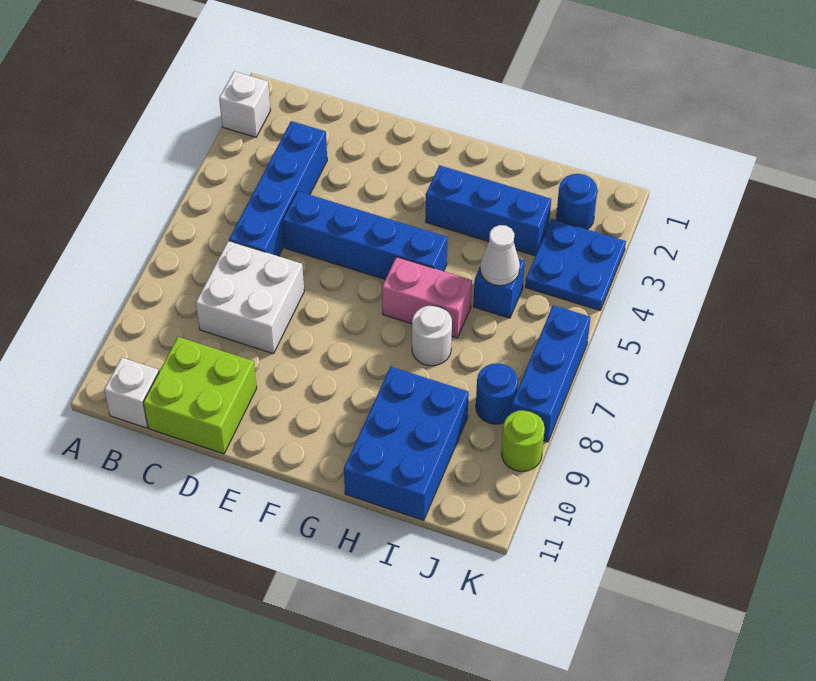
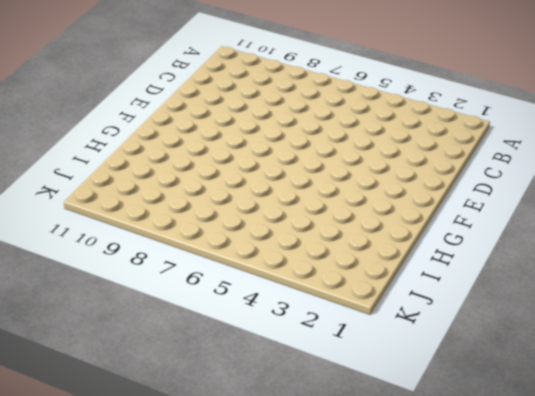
none -> white 1x1 brick [219,71,271,137]
none -> white 1x1 brick [104,357,159,428]
none -> blue 1x4 brick [229,121,327,256]

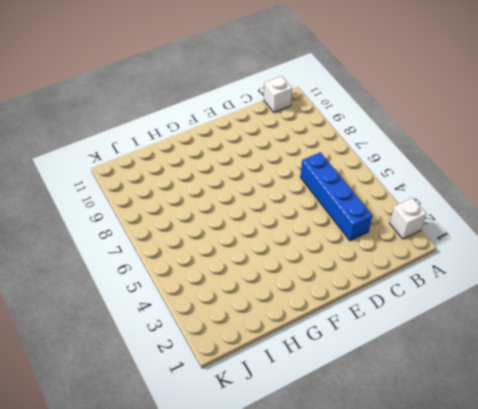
none -> white 2x2 brick [196,241,304,354]
none -> lime 2x2 brick [143,337,257,454]
none -> blue 1x4 brick [283,191,447,280]

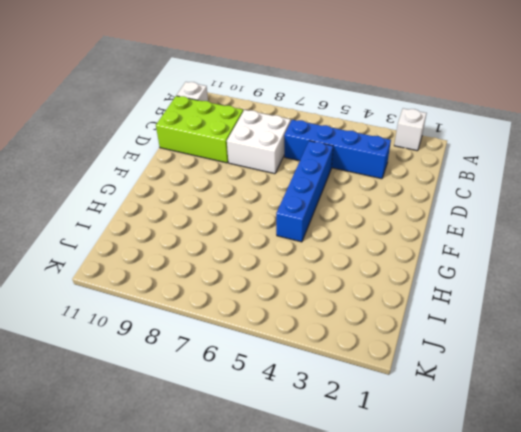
lime 2x3 brick [156,96,243,163] -> lime 2x2 brick [143,337,257,454]
none -> blue 1x3 brick [426,165,551,256]
none -> pink 1x2 brick [382,257,472,338]
none -> white 1x1 round brick [412,305,452,366]

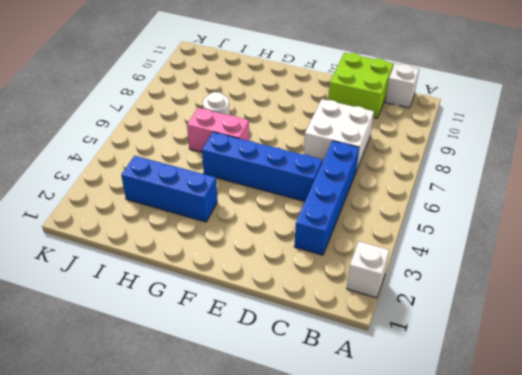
none -> blue 2x3 brick [344,366,469,520]
none -> blue 1x1 brick [473,259,525,318]
none -> blue 1x1 round brick [556,174,597,229]

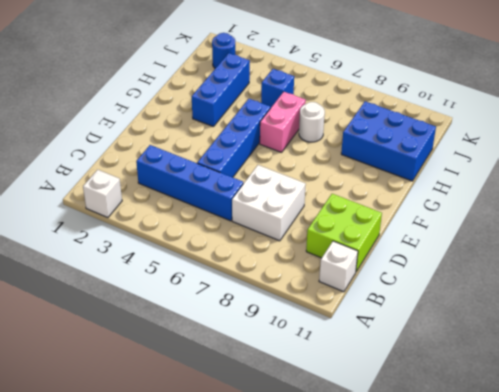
none -> blue 2x2 plate [525,219,626,310]
none -> blue 1x1 round brick [476,363,518,424]
none -> blue 1x3 brick [511,305,591,442]

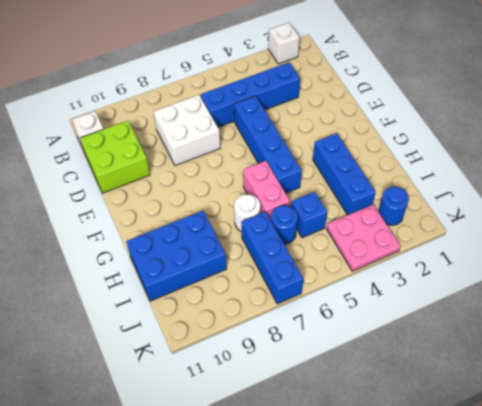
blue 1x1 round brick [271,205,298,244] -> blue 1x1 round brick moved to [476,363,518,424]
blue 1x3 brick [241,212,303,304] -> blue 1x3 brick turned to [511,305,591,442]
pink 2x2 plate [326,205,401,271] -> blue 2x2 plate [525,219,626,310]
none -> lime 1x1 round brick [501,410,545,472]
none -> white 1x1 cone [480,225,520,286]

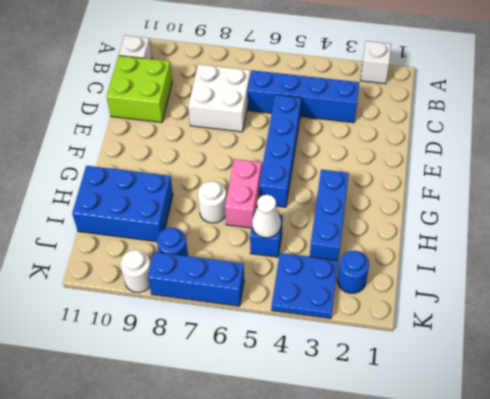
white 1x1 round brick [120,250,151,292] -> lime 1x1 round brick [501,410,545,472]

